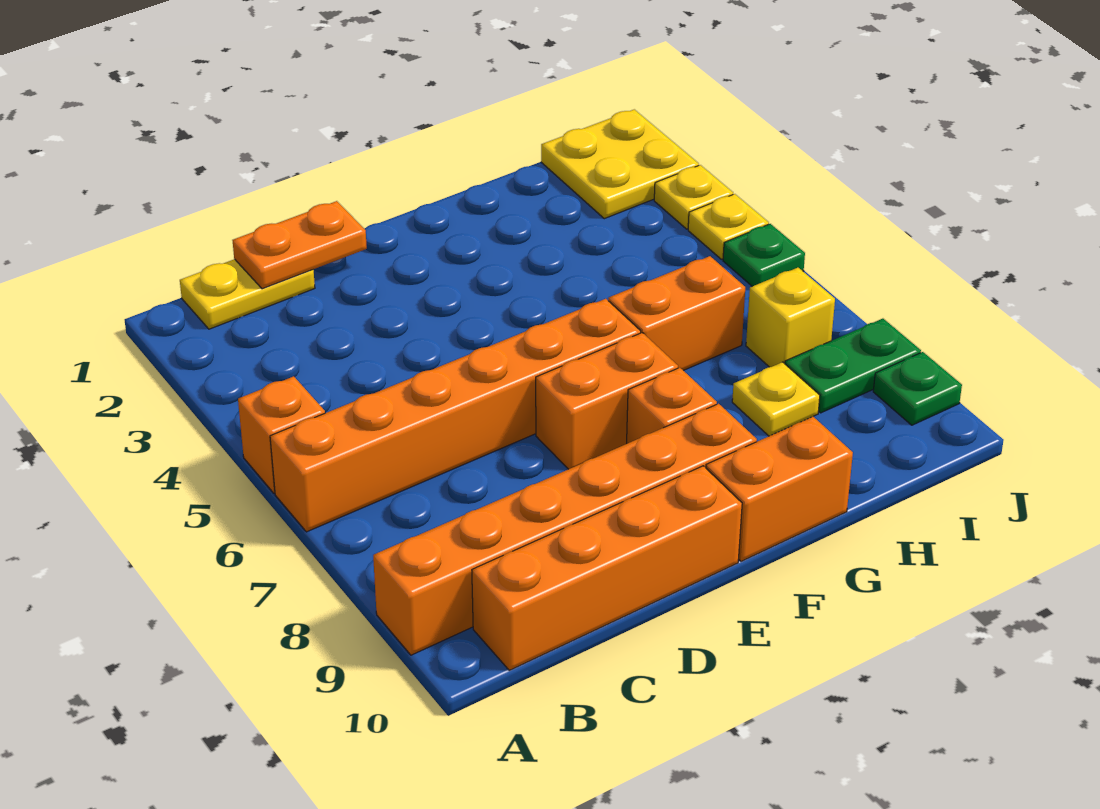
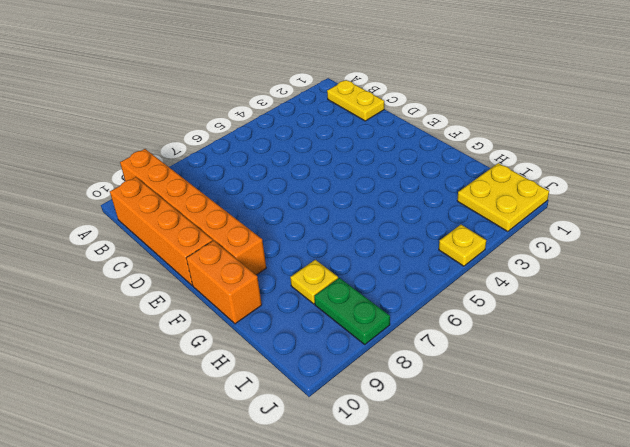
none -> orange 1x1 brick [238,376,325,493]
none -> orange 1x6 brick [270,299,641,532]
none -> orange 1x2 brick [536,333,678,469]

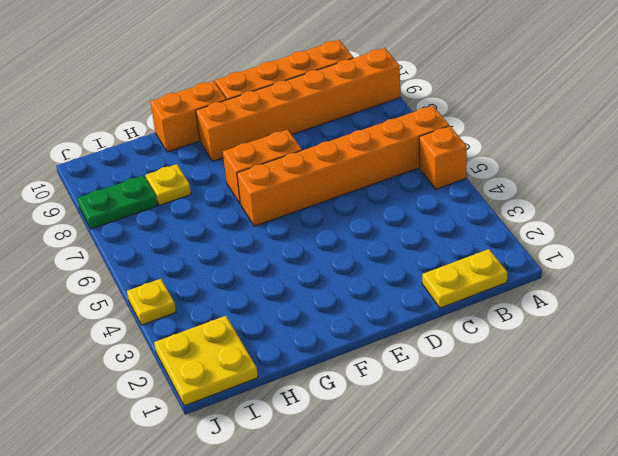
none -> orange 1x1 brick [627,368,717,443]
none -> orange 1x2 brick [608,256,745,370]
none -> yellow 1x1 brick [746,268,835,367]

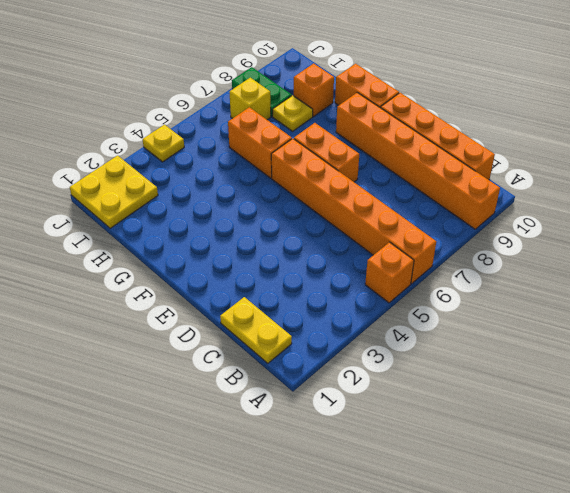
orange 1x1 brick [294,63,334,117] -> orange 1x1 brick moved to [627,368,717,443]
none -> yellow 1x1 plate [654,165,733,229]
none -> green 1x1 plate [723,224,805,286]
none -> green 1x1 plate [873,352,962,425]

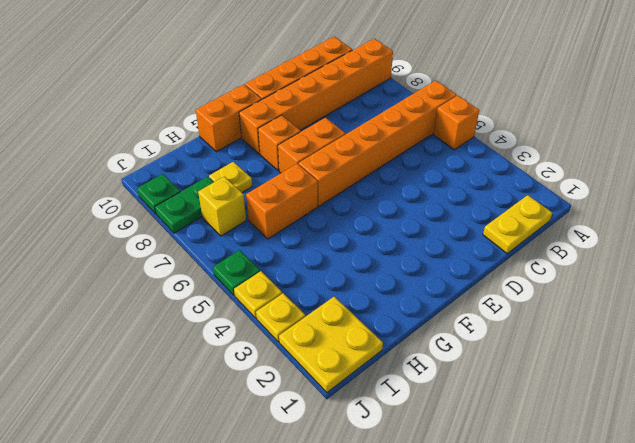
none -> orange 1x2 plate [232,201,367,289]

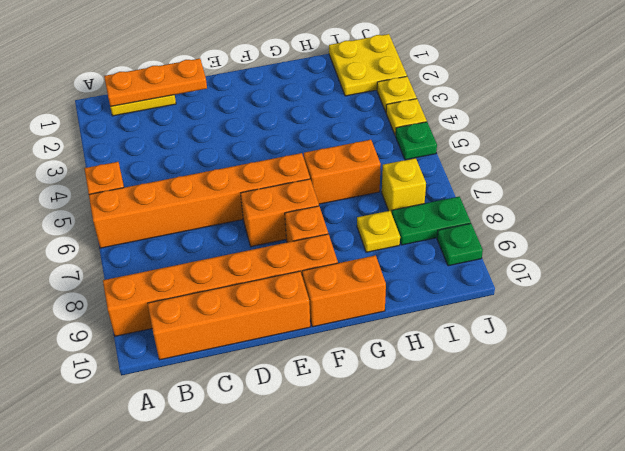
orange 1x3 plate [104,59,207,107] -> orange 1x2 plate [232,201,367,289]

